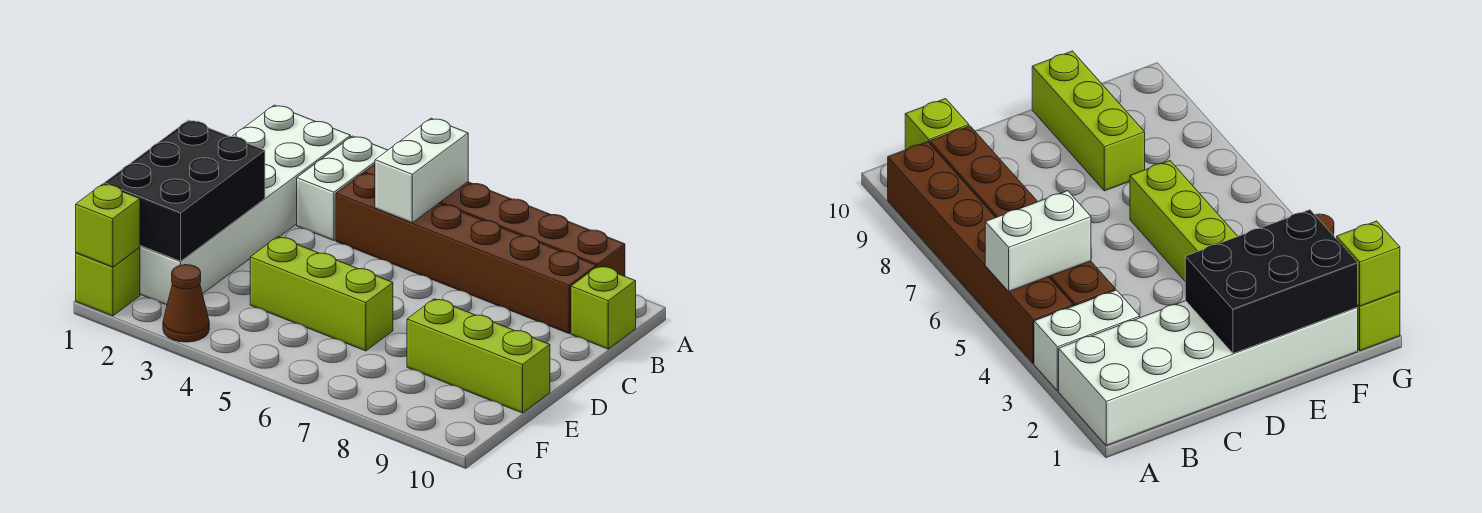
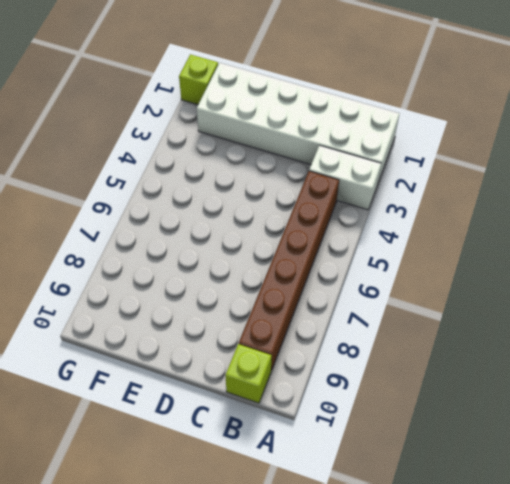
none -> brown 1x6 brick [365,164,625,276]
none -> lime 1x3 brick [250,237,393,351]
none -> lime 1x3 brick [407,299,550,413]

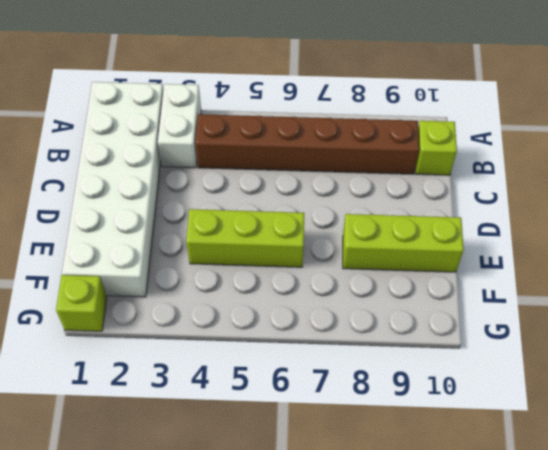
none -> brown 1x6 brick [365,164,625,276]
none -> brown 1x1 cone [163,265,209,342]
none -> white 1x2 brick [375,118,468,223]

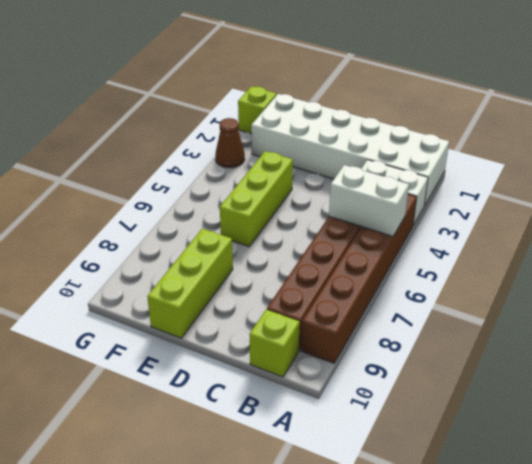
none -> black 2x3 brick [104,120,265,261]
none -> lime 1x1 brick [76,184,140,267]

